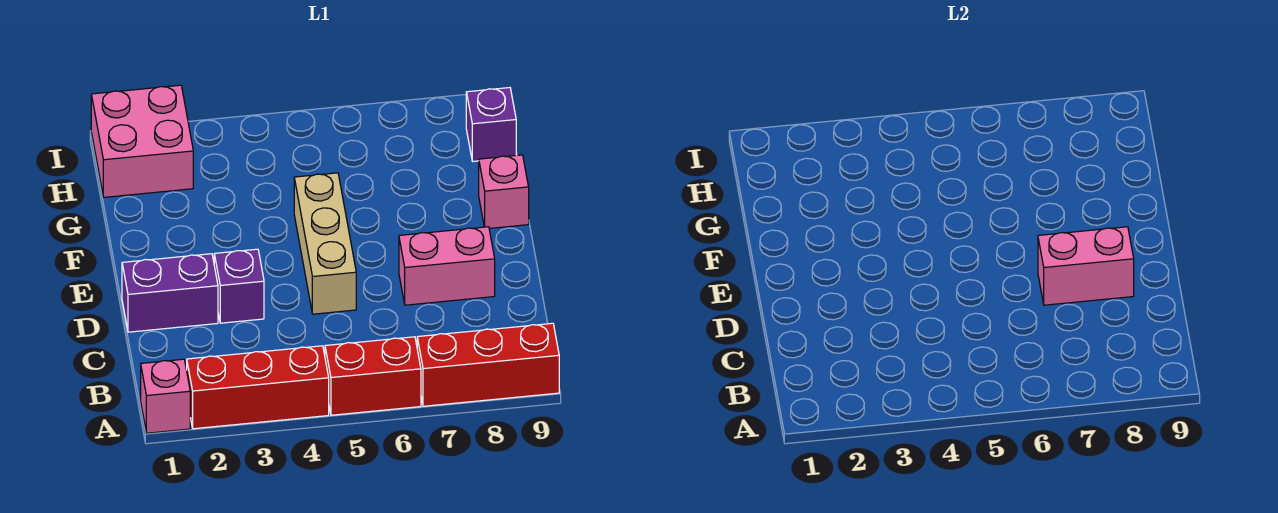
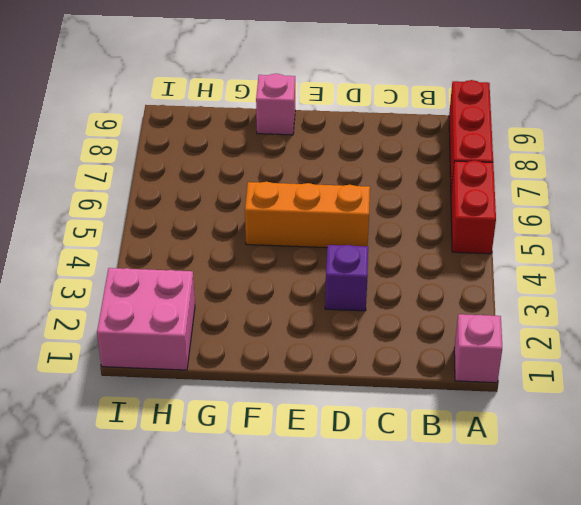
orange 1x3 brick [245,182,370,248] -> tan 1x3 brick [294,173,356,314]
none -> red 1x3 brick [187,346,329,429]
none -> purple 1x2 brick [122,254,218,332]
none -> pink 1x2 brick [399,227,495,305]

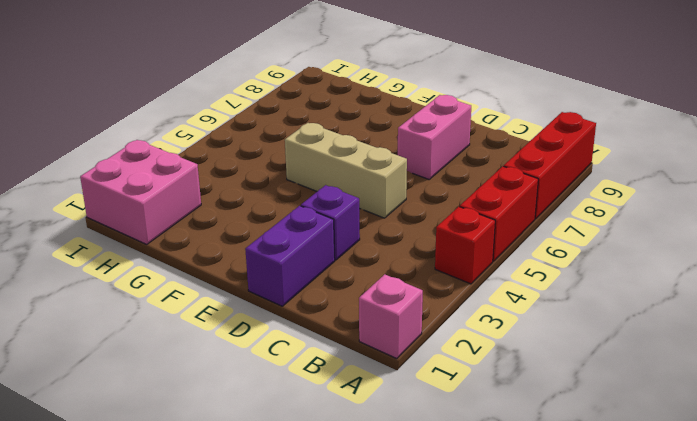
red 1x1 brick [435,207,495,284] -> red 1x3 brick [187,346,329,429]
none -> pink 1x1 brick [479,155,529,228]
none -> purple 1x1 brick [466,88,516,161]
none -> pink 1x2 brick [1038,227,1134,305]

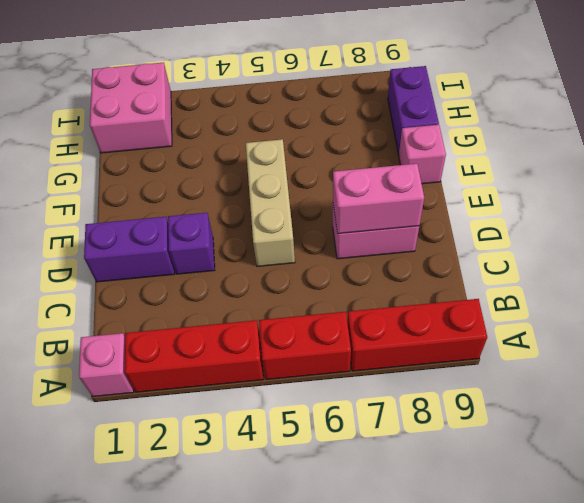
purple 1x2 brick [388,66,439,154] -> purple 1x1 brick [466,88,516,161]

